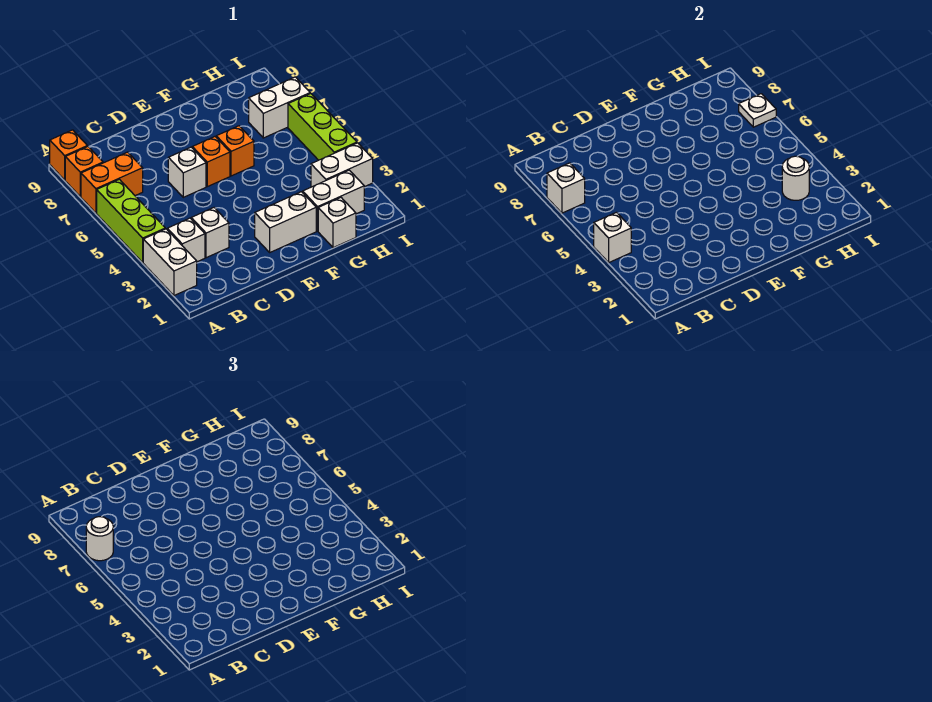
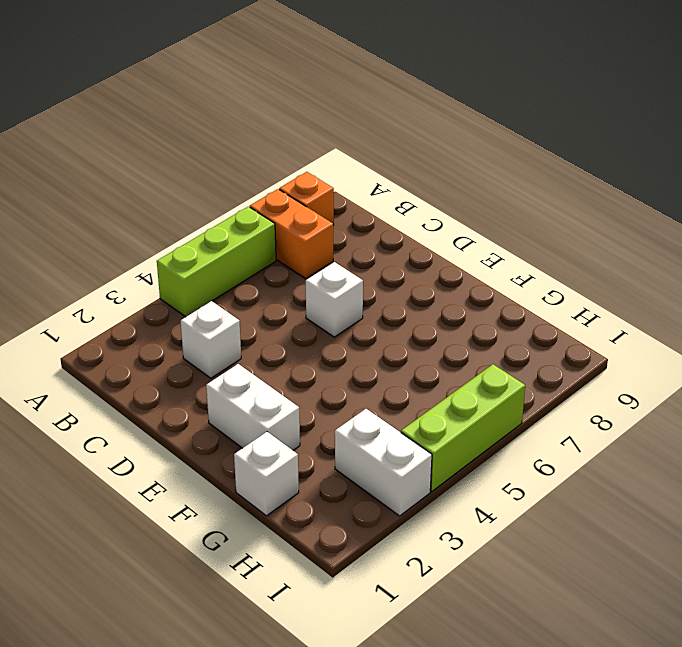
none -> white 1x2 brick [143,229,197,296]
none -> orange 1x1 brick [50,130,87,180]
none -> white 1x1 brick [167,218,205,262]

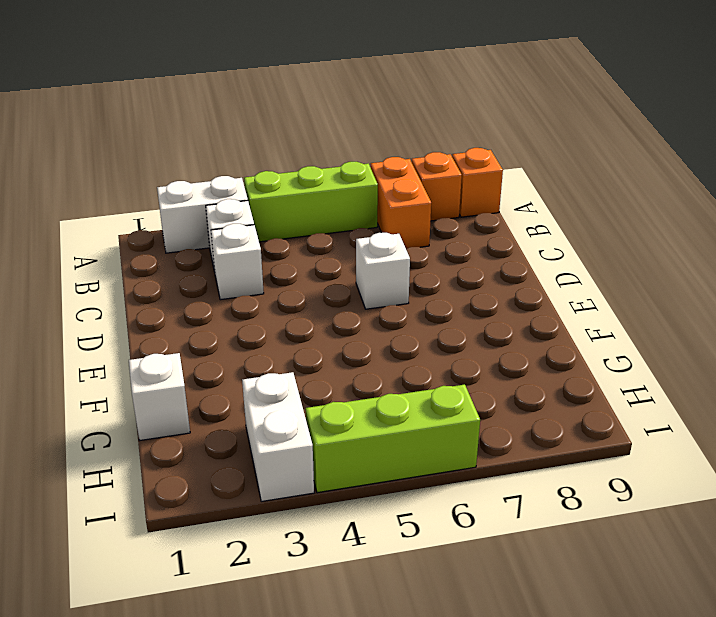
none -> white 1x2 brick [255,192,316,252]
none -> orange 1x1 brick [192,137,230,187]
none -> orange 1x1 brick [216,126,254,176]

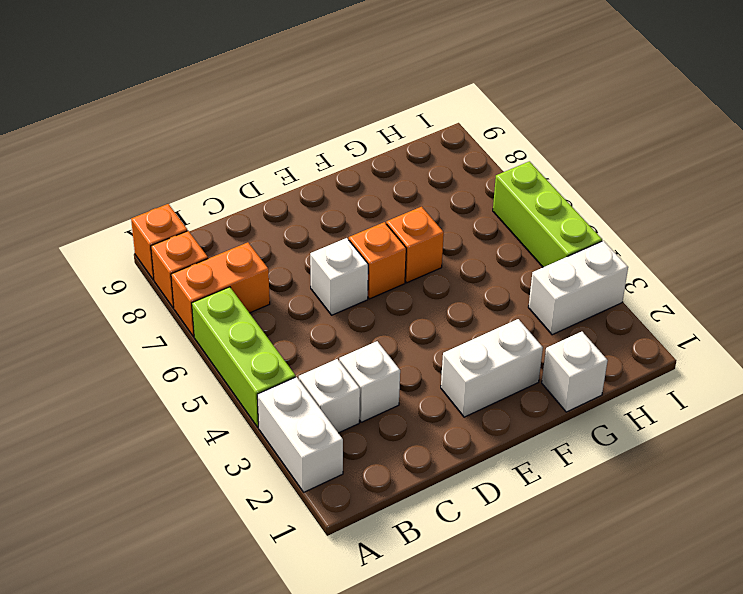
none -> white 1x2 brick [303,170,364,231]
none -> white 1x2 brick [249,77,310,138]
none -> white 1x1 brick [594,212,631,262]

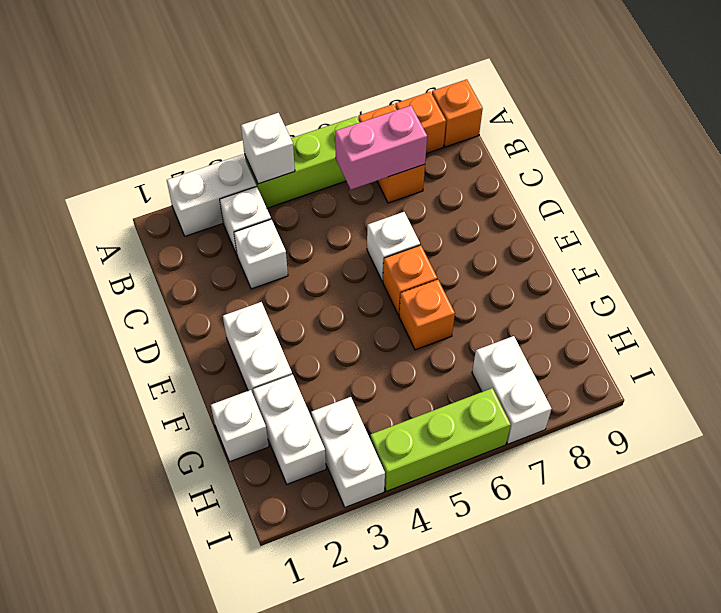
pink 1x2 brick [335,106,427,189] -> none
none -> white 1x1 brick [547,163,585,213]
none -> white 1x1 round brick [782,156,809,200]
none -> white 1x1 plate [739,94,776,127]

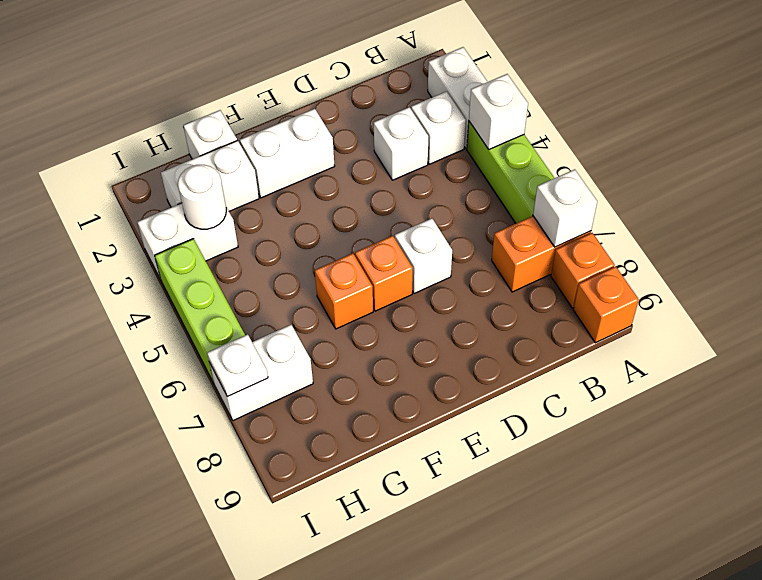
none -> white 1x1 round brick [86,517,113,561]

